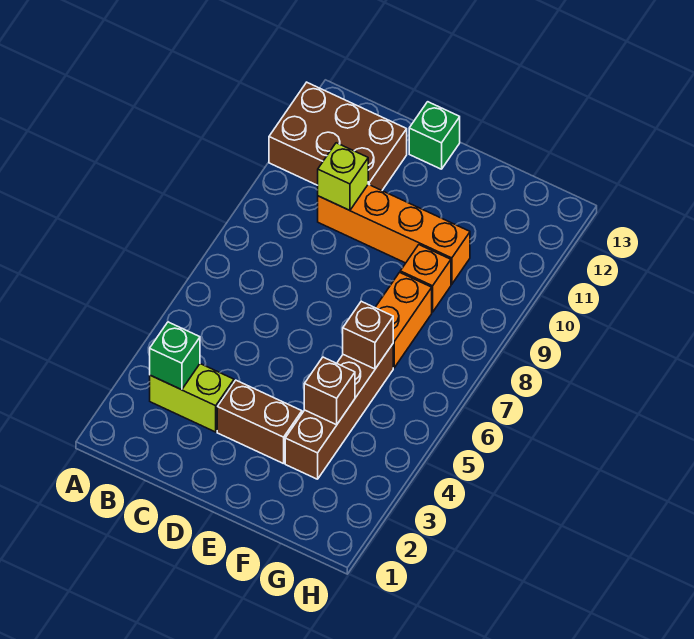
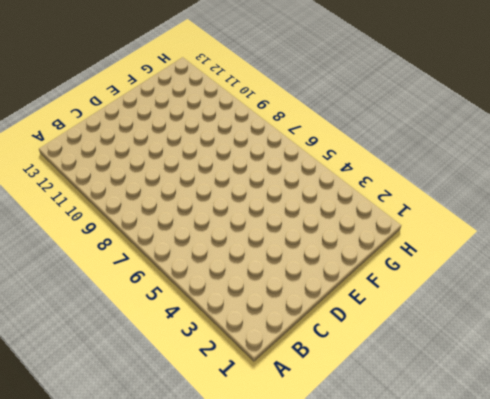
none -> brown 2x3 brick [269,82,407,190]
none -> lime 1x2 brick [150,364,234,432]
none -> orange 1x4 brick [318,184,470,284]

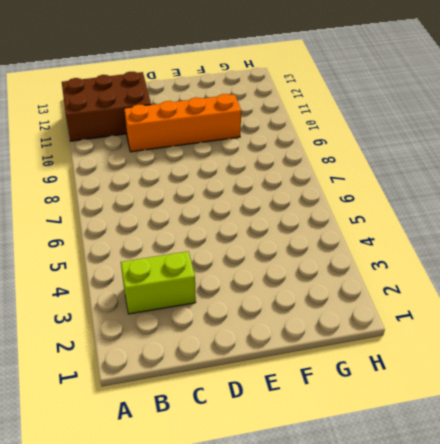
none -> brown 1x2 brick [217,380,302,464]
none -> green 1x1 brick [409,102,460,169]
none -> brown 1x4 brick [285,344,393,479]

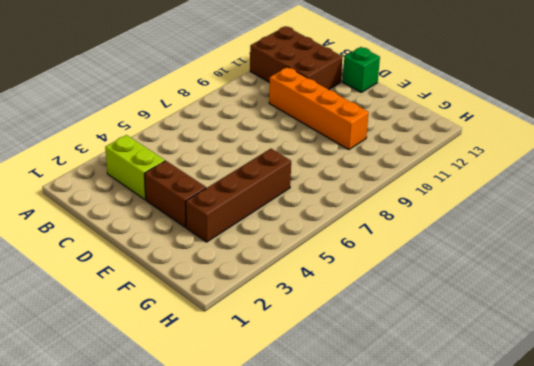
none -> orange 1x2 brick [375,272,432,368]
none -> orange 1x1 brick [400,245,451,312]
none -> green 1x1 brick [150,322,200,390]

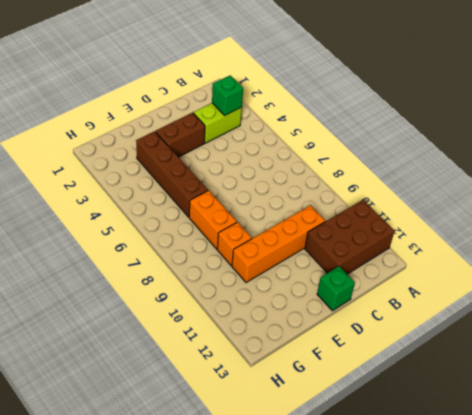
none -> lime 1x1 brick [318,143,368,210]
none -> brown 1x1 brick [304,357,355,425]
none -> brown 1x1 brick [343,301,393,369]

